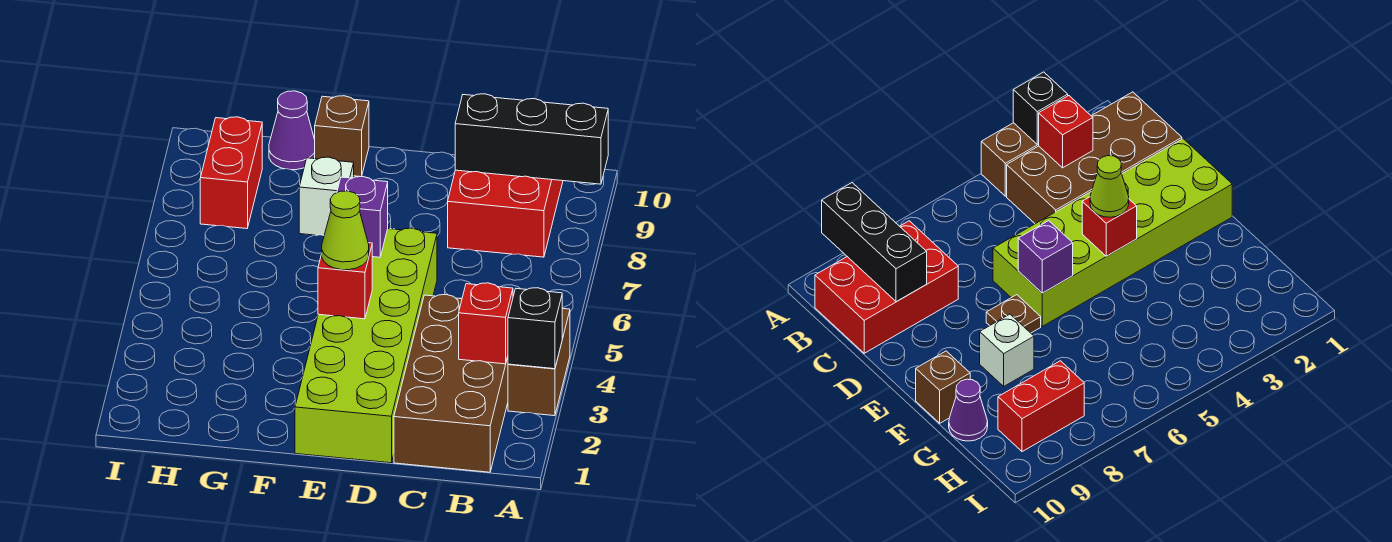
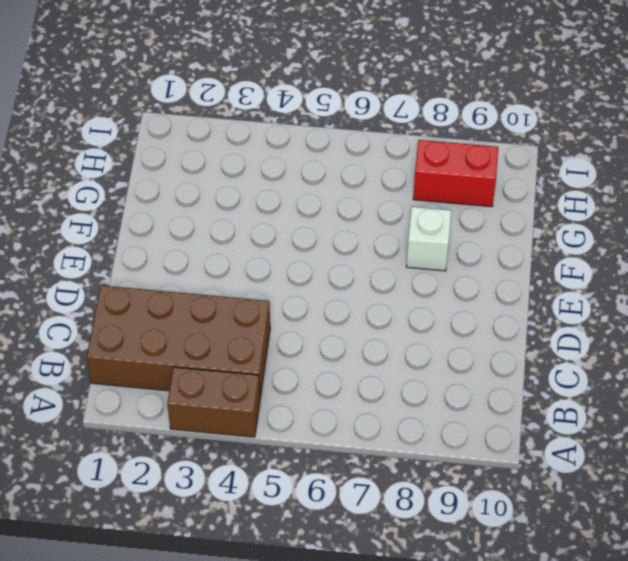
none -> red 2x3 brick [448,170,563,257]
none -> lime 2x6 brick [295,228,437,463]
none -> brown 1x1 plate [986,295,1041,333]

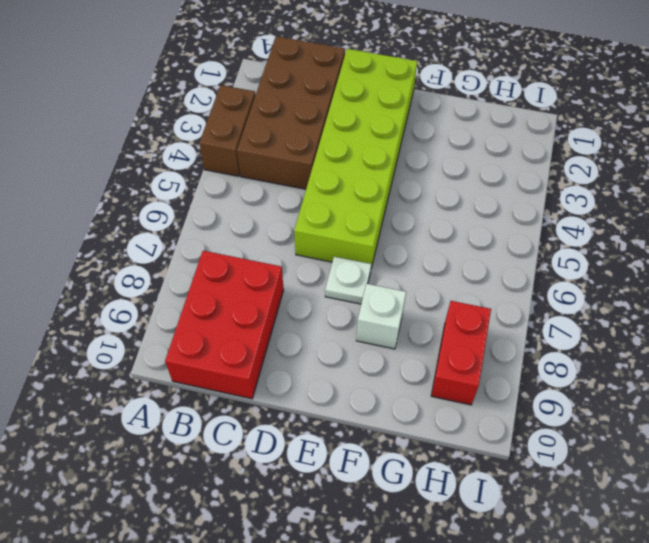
white 1x1 plate [325,257,371,304] -> brown 1x1 plate [986,295,1041,333]
none -> brown 1x1 brick [315,96,369,177]
none -> purple 1x1 cone [269,91,315,170]
none -> black 1x1 brick [508,288,562,369]

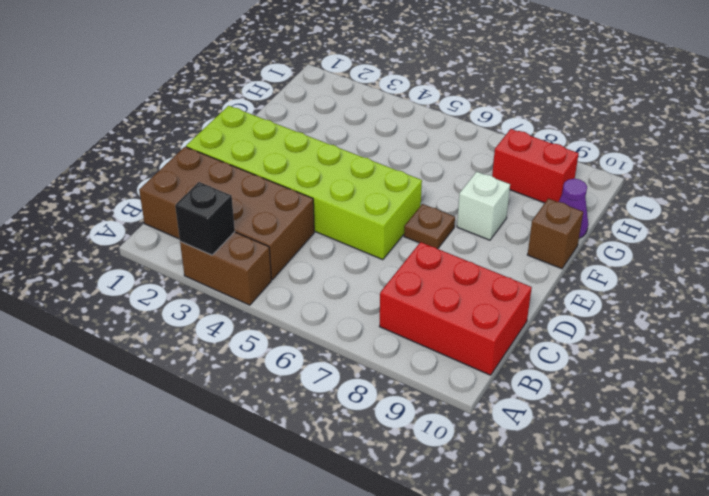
none -> black 1x3 brick [455,94,608,184]
none -> red 1x1 brick [459,283,513,364]
none -> red 1x1 brick [318,243,372,319]

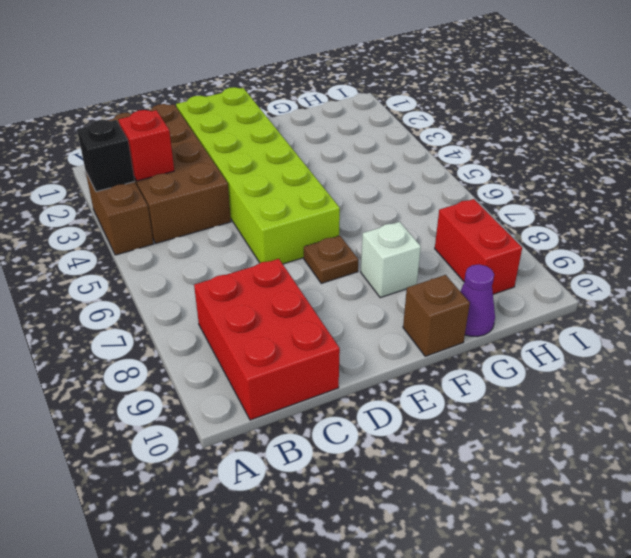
none -> black 1x3 brick [455,94,608,184]
none -> red 1x1 brick [318,243,372,319]
none -> purple 1x1 brick [337,177,388,257]

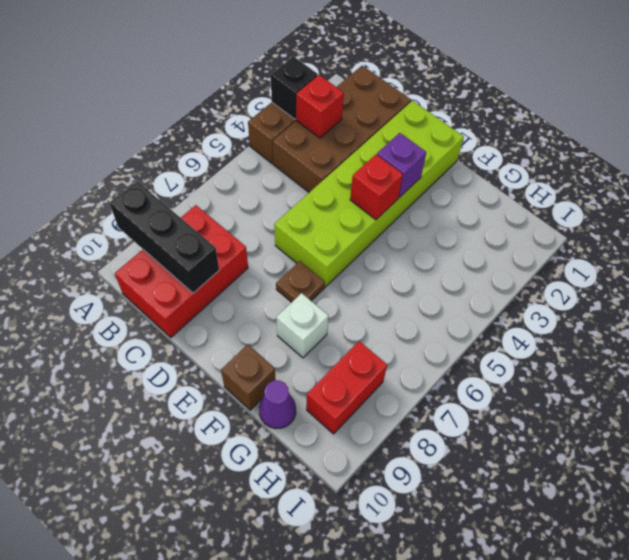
purple 1x1 brick [377,133,426,198] -> purple 1x1 brick moved to [337,177,388,257]
none -> lime 1x1 cone [322,191,369,270]

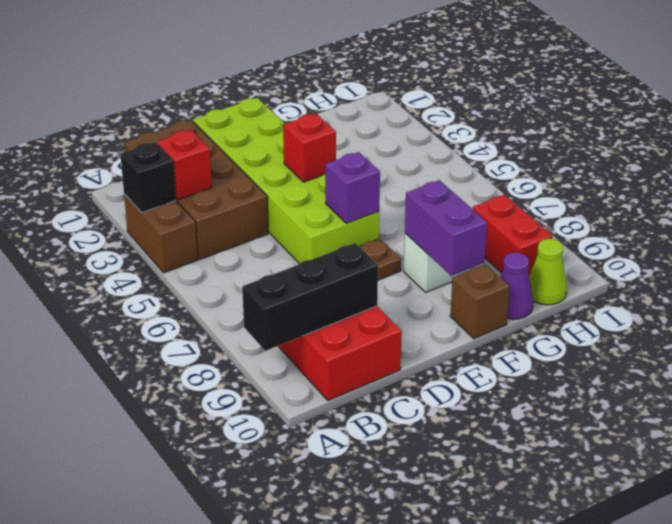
purple 1x2 brick [405,180,487,276] -> none
lime 1x1 cone [529,239,567,305] -> lime 1x1 cone moved to [322,191,369,270]

